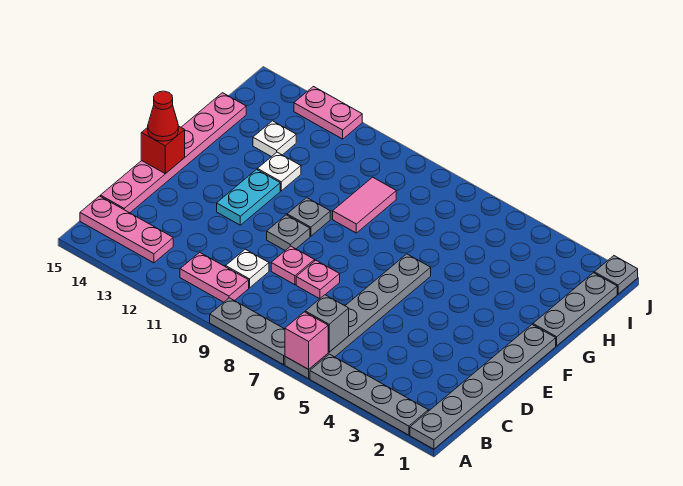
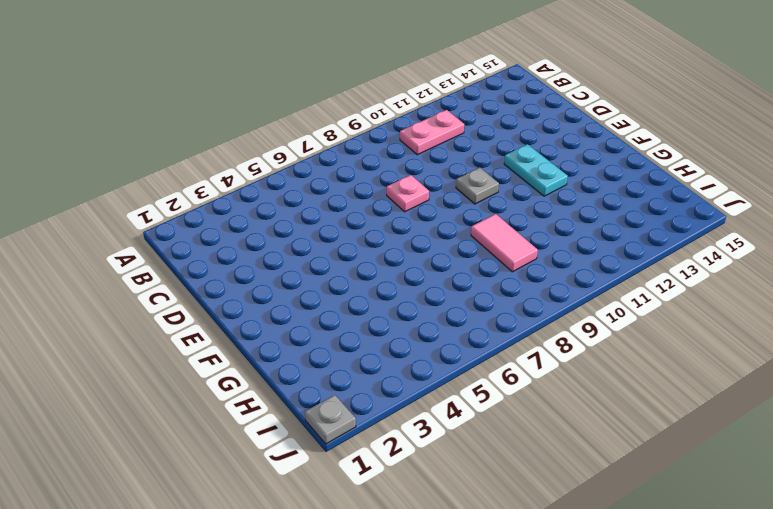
none -> grey 1x6 plate [410,325,556,449]
none -> grey 1x4 plate [310,354,428,435]
none -> grey 1x6 plate [285,254,431,379]

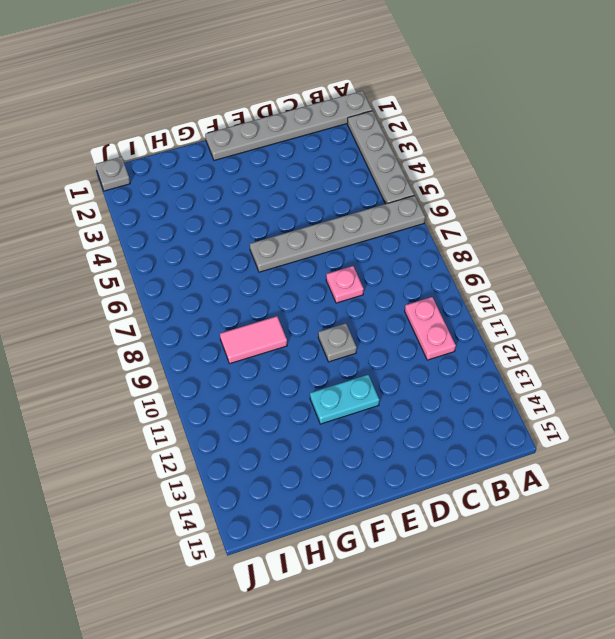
none -> grey 1x3 plate [210,298,285,365]
none -> pink 1x3 plate [80,196,173,263]
none -> white 1x1 plate [226,249,269,288]

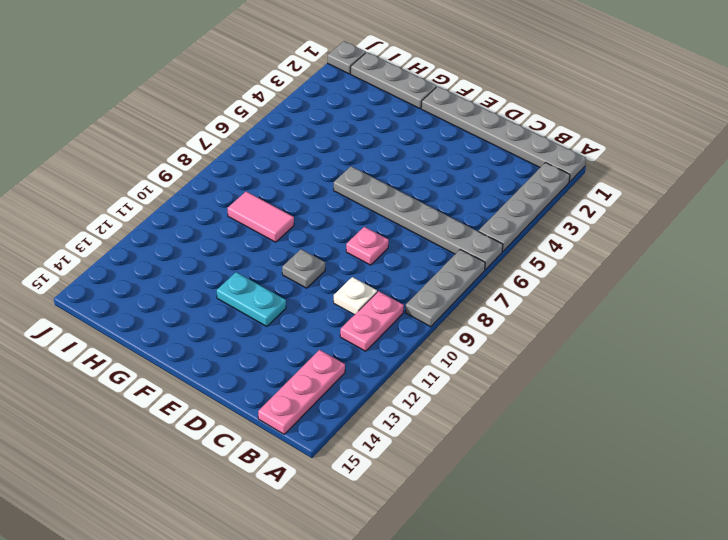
none -> pink 1x6 plate [100,93,246,213]
none -> pink 1x1 plate [271,246,315,285]
none -> grey 1x1 plate [287,198,330,236]

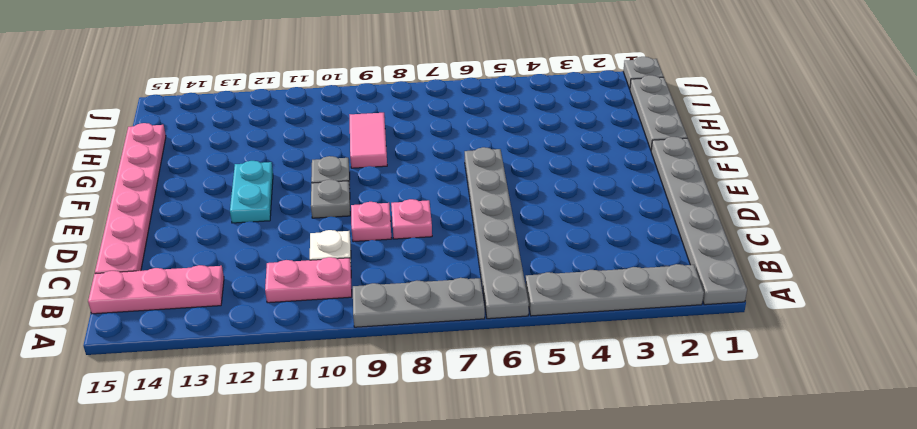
none -> white 1x1 plate [258,152,301,191]
none -> white 1x1 plate [253,121,296,157]
none -> pink 1x2 plate [294,87,362,139]

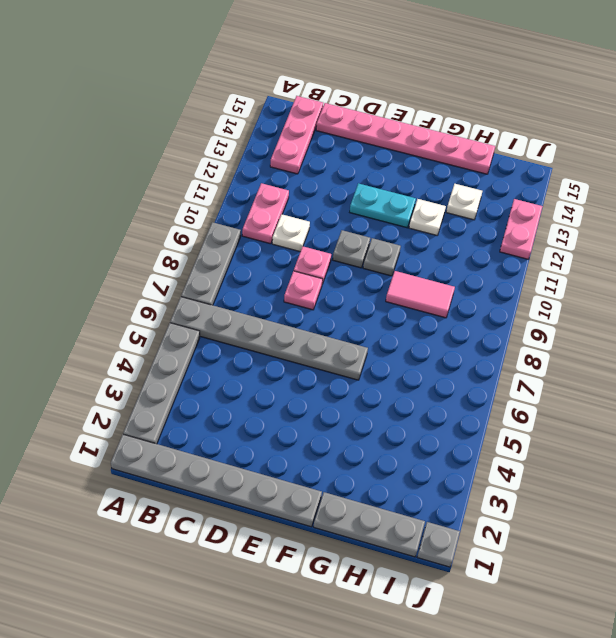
none -> pink 1x1 brick [285,312,328,369]
none -> grey 1x1 brick [305,295,349,352]
none -> red 1x1 brick [141,126,185,174]

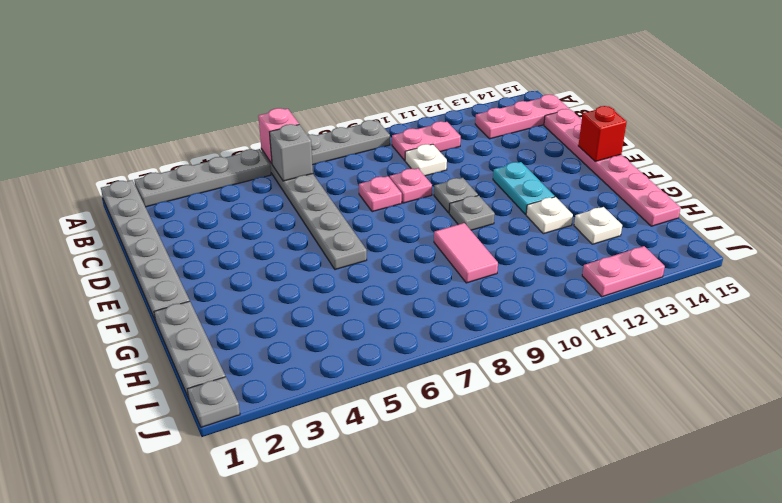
none -> red 1x1 cone [148,91,178,141]

